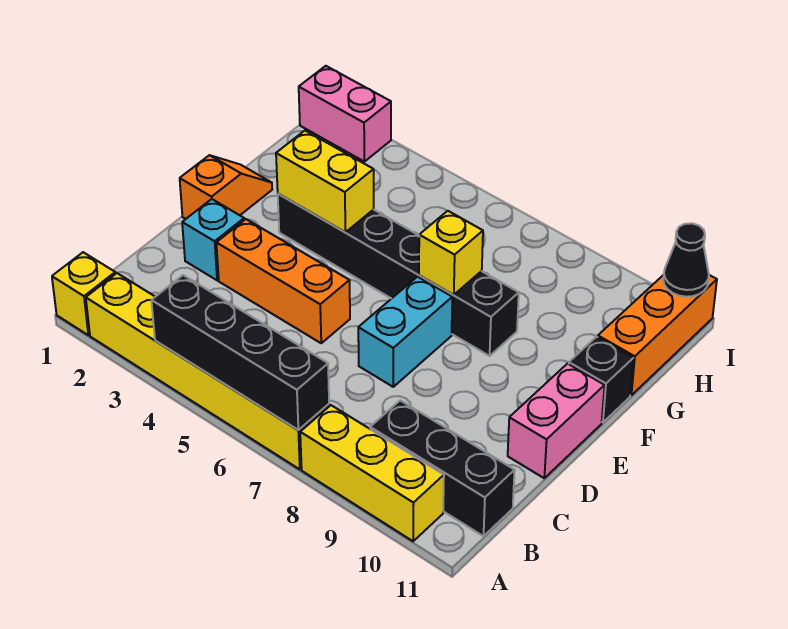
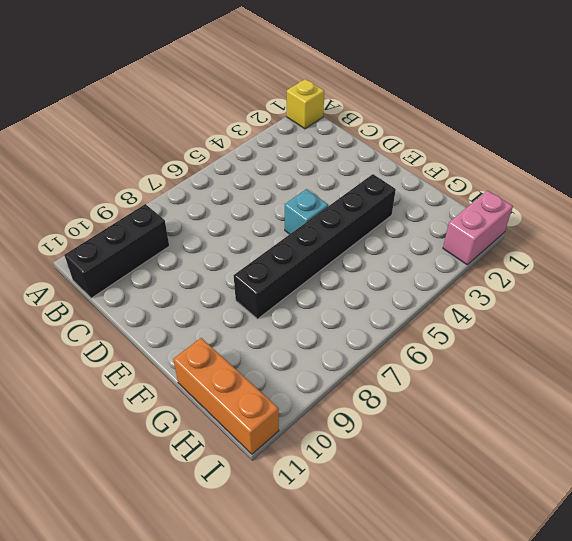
cyan 1x1 brick [285,189,328,234] -> cyan 1x1 brick moved to [182,199,244,280]
none -> yellow 1x6 brick [86,273,329,469]
none -> yellow 1x3 brick [300,405,444,541]
none -> orange 1x3 brick [216,219,350,343]

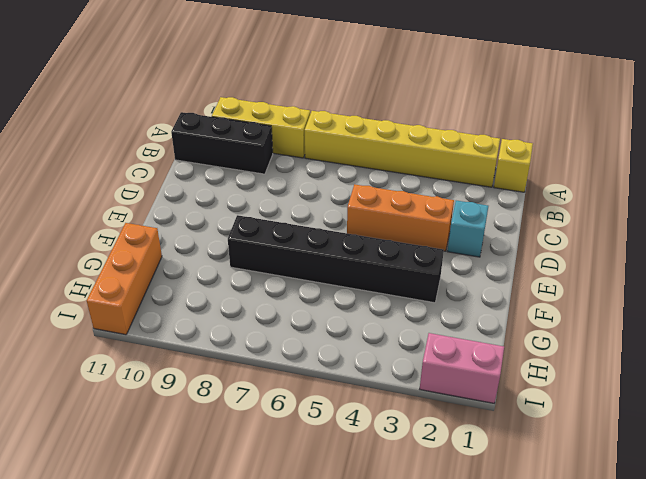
none -> cyan 1x2 brick [358,277,452,387]
none -> pink 1x2 brick [508,364,605,478]
none -> orange 1x2 slope [180,155,272,219]

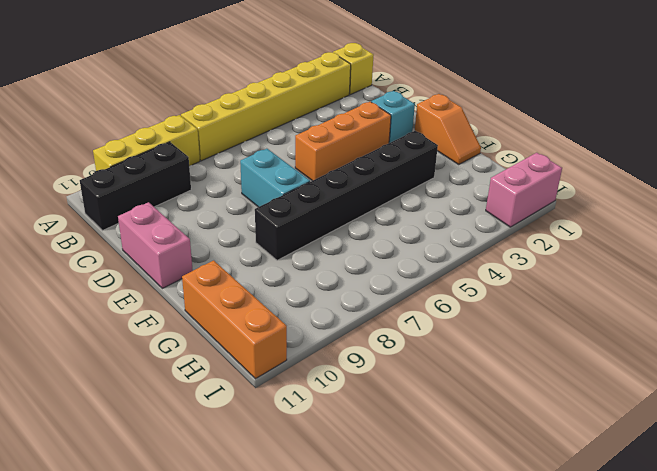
none -> black 1x1 brick [569,337,633,422]
none -> black 1x4 brick [151,275,329,430]
none -> yellow 1x2 brick [276,131,374,232]

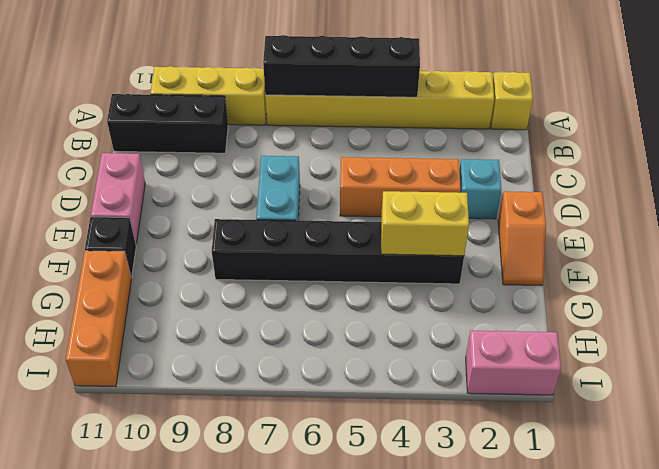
none -> yellow 1x1 brick [419,211,483,295]
none -> black 1x1 cone [663,223,709,297]

